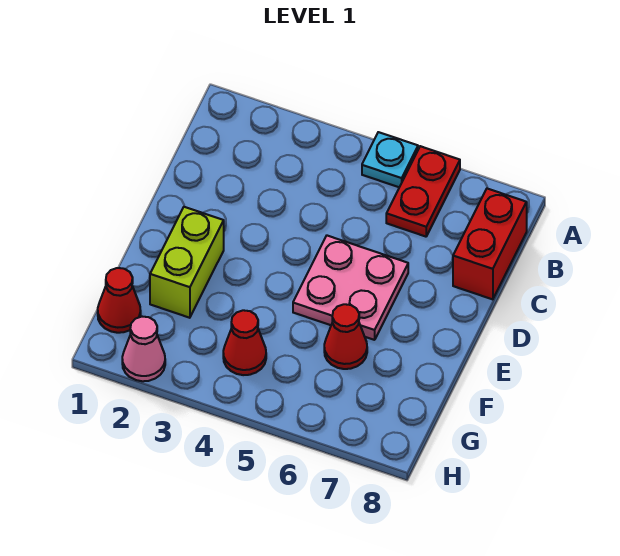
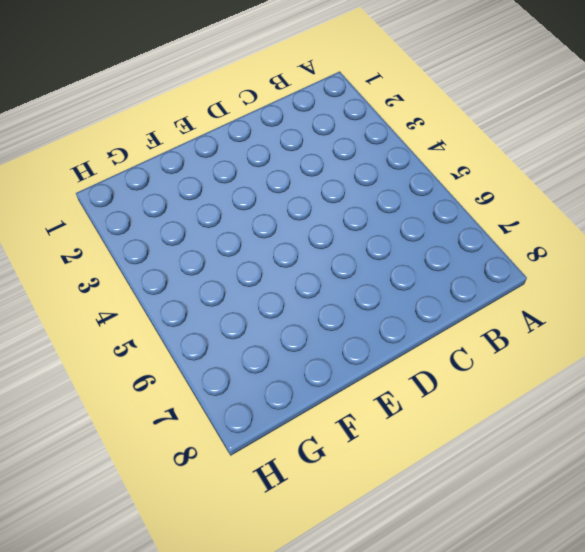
none -> cyan 1x1 plate [362,132,418,187]
none -> red 1x2 plate [386,146,460,237]

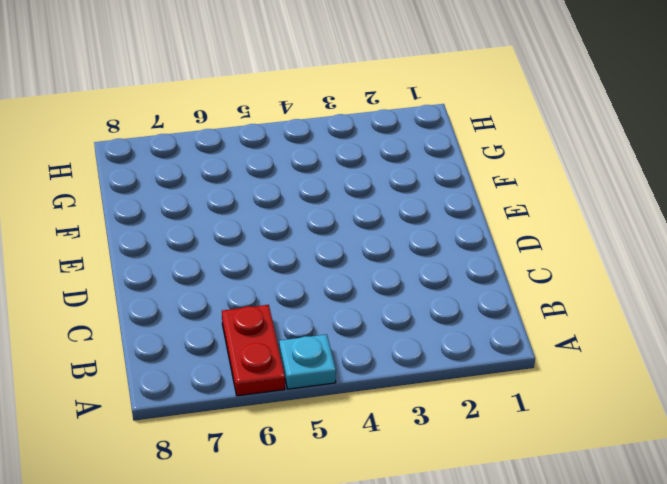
none -> red 1x2 brick [453,189,527,299]
none -> pink 2x2 plate [293,236,408,340]

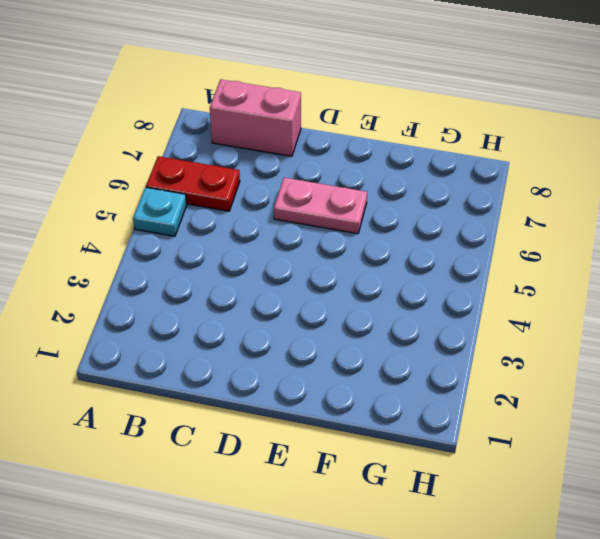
pink 1x2 brick [210,79,301,156] -> red 1x2 brick [453,189,527,299]
pink 1x2 plate [274,178,367,234] -> pink 2x2 plate [293,236,408,340]
none -> lime 1x2 brick [150,207,224,318]
none -> red 1x1 cone [324,304,367,369]

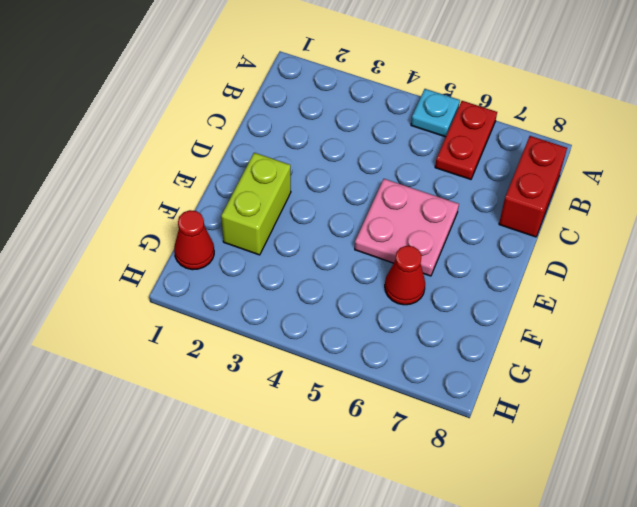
none -> red 1x1 cone [223,310,266,375]
none -> pink 1x1 cone [122,317,165,381]

